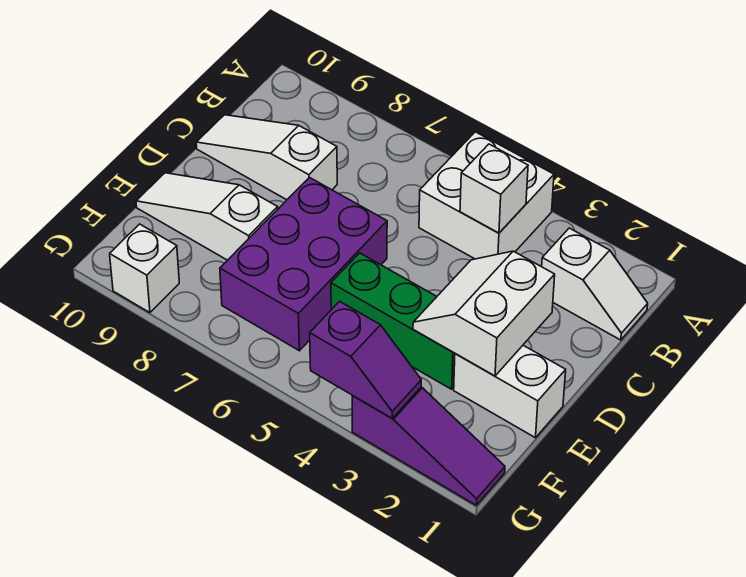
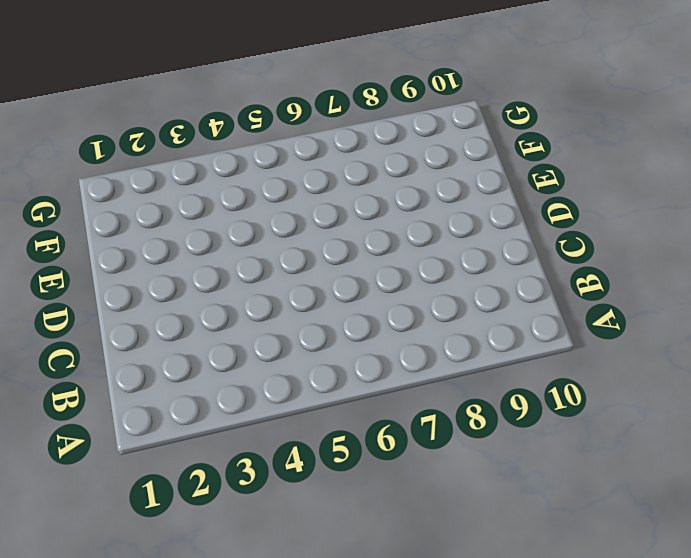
none -> white 2x2 brick [419,132,554,259]
none -> white 1x2 slope [542,228,648,340]
none -> white 1x3 slope [196,115,337,200]

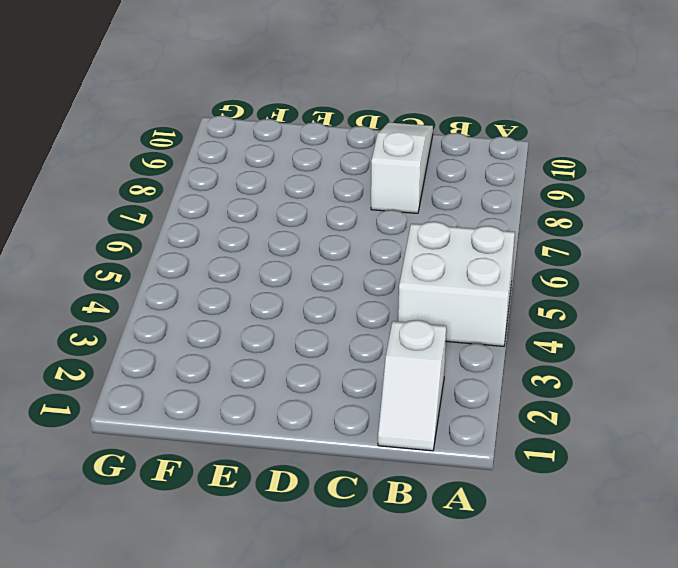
none -> purple 2x3 brick [220,178,387,351]
none -> white 1x2 brick [454,345,566,438]
none -> green 1x3 brick [331,253,455,389]

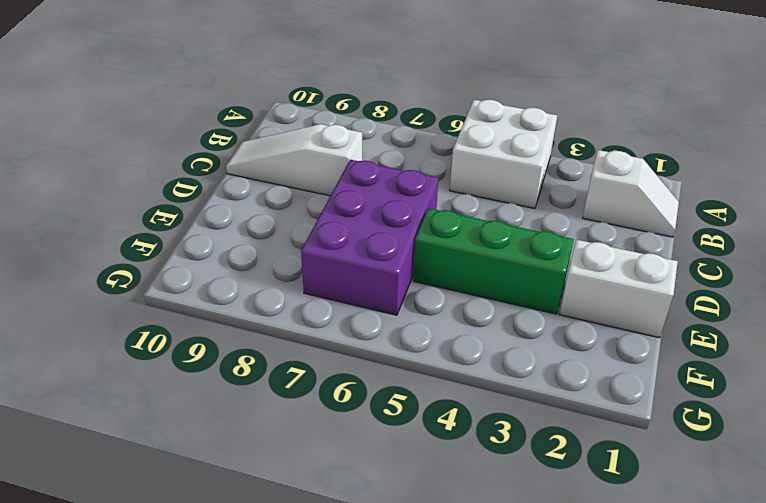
none -> white 1x3 slope [136,173,278,260]
none -> purple 1x3 slope [352,387,505,505]
none -> white 1x1 brick [110,224,179,313]

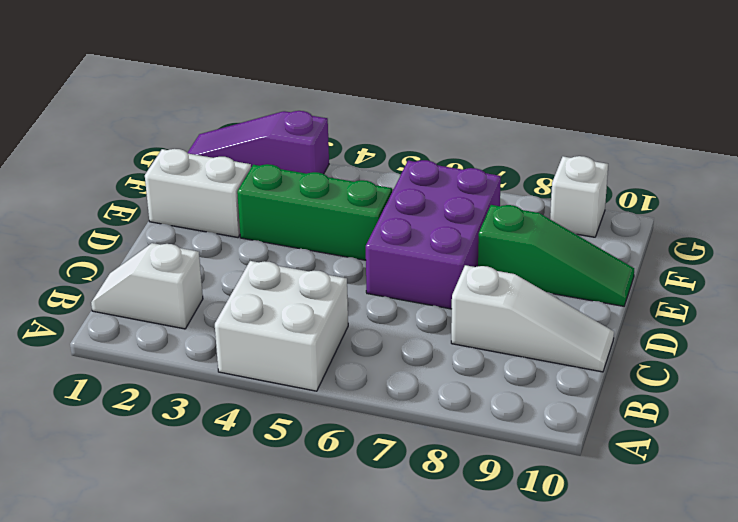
green 1x3 slope [478,205,634,306] -> white 1x3 slope [136,173,278,260]
none -> white 1x1 brick [460,144,528,233]
none -> white 2x2 slope [413,251,555,376]
none -> purple 1x2 slope [310,301,421,418]

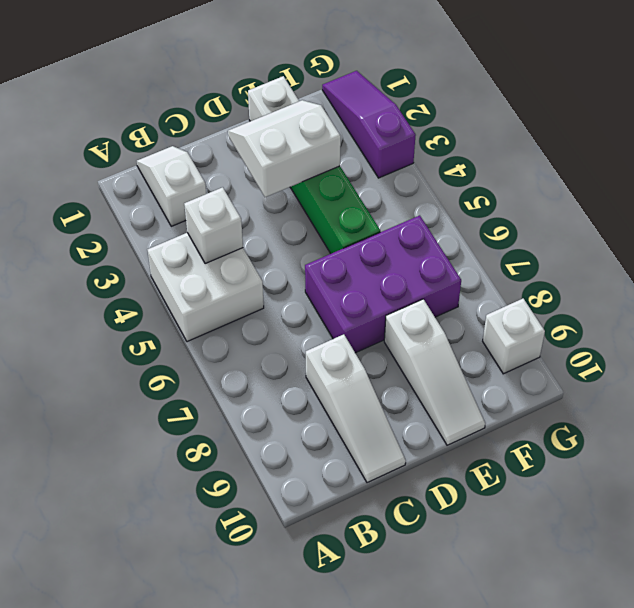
white 2x2 slope [228,100,341,197] -> white 2x2 slope turned to [413,251,555,376]
none -> purple 1x2 slope [310,301,421,418]

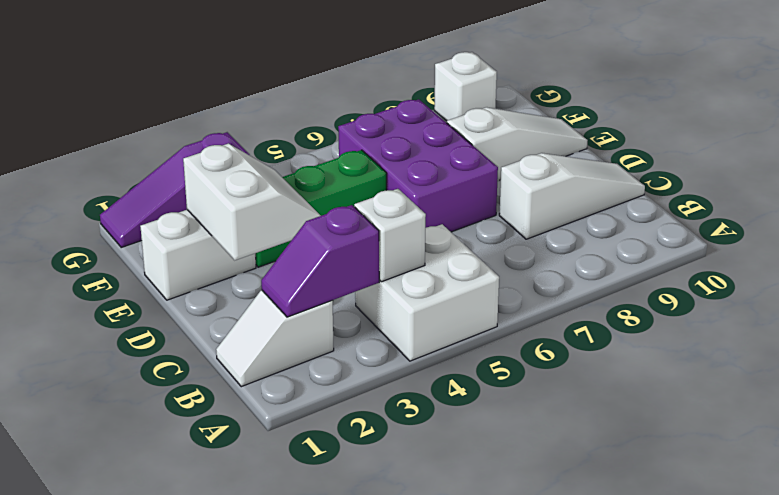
purple 1x2 slope [261,205,379,317] -> purple 1x2 slope moved to [310,301,421,418]

